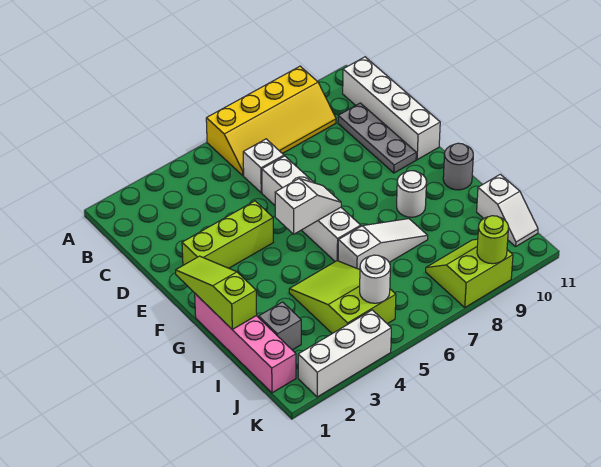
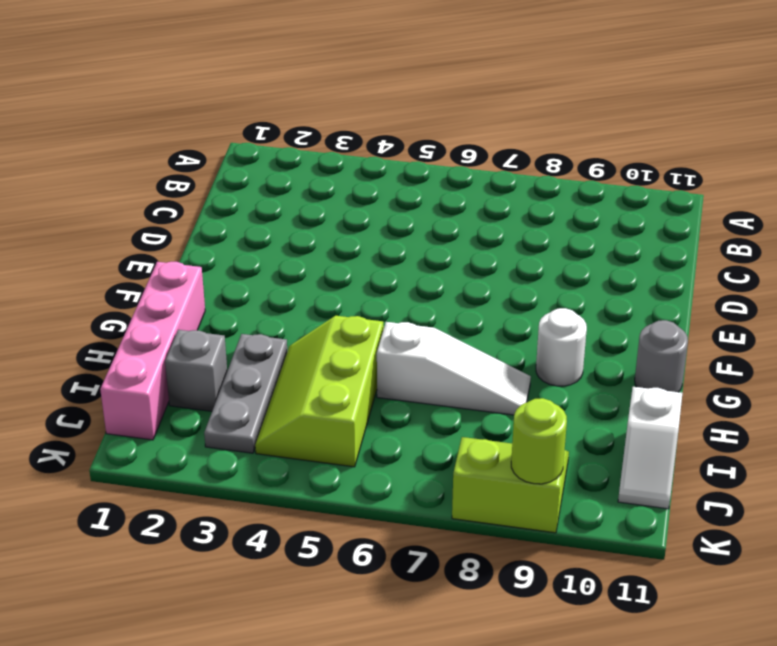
grey 1x3 plate [204,334,287,453] -> grey 1x3 plate moved to [338,103,416,173]
lime 2x3 slope [255,316,384,467] -> lime 2x3 slope turned to [289,261,396,334]
none -> yellow 2x4 slope [206,66,336,176]
none -> white 1x4 brick [343,57,440,160]
none -> white 1x1 brick [243,139,284,193]

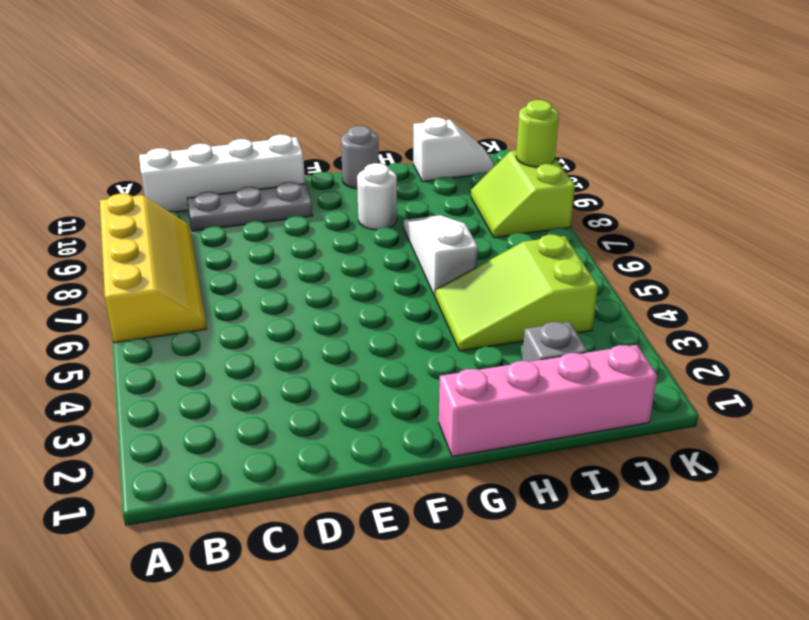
none -> white 1x1 brick [243,139,284,193]
none -> white 1x4 brick [262,156,361,262]
none -> lime 1x3 brick [182,201,273,268]

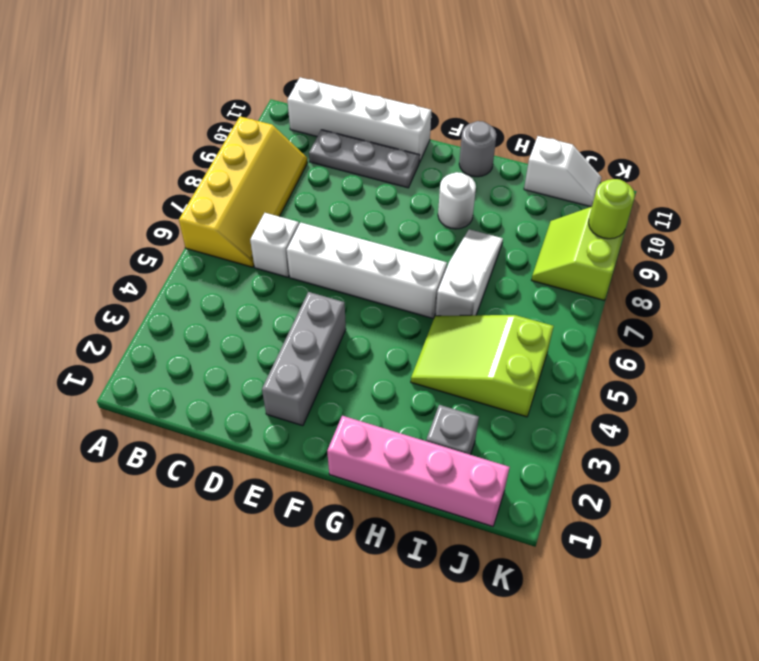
grey 1x3 brick [262,292,346,426] -> lime 1x3 brick [182,201,273,268]
none -> white 1x3 brick [298,310,391,397]
none -> lime 1x3 slope [176,256,257,329]
none -> white 1x2 slope [275,179,341,234]

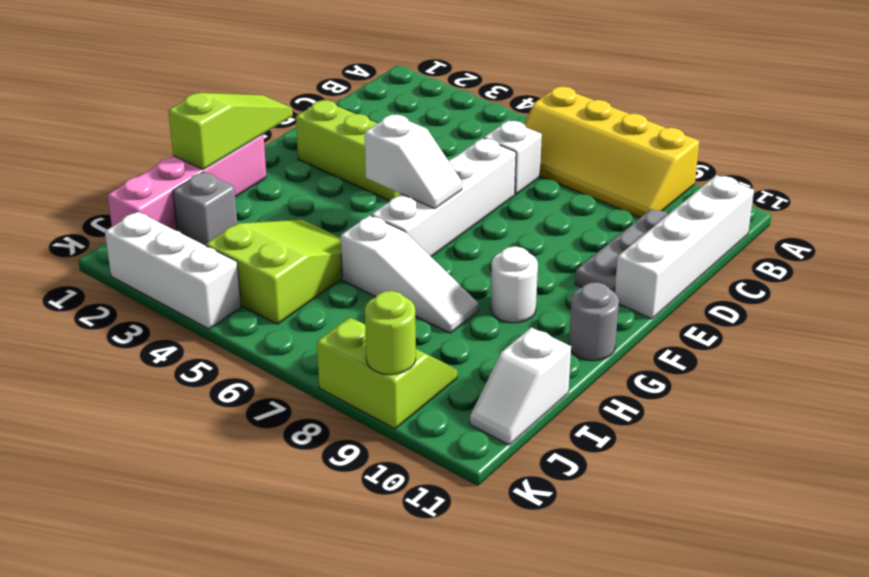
none -> white 1x1 round brick [360,255,390,303]

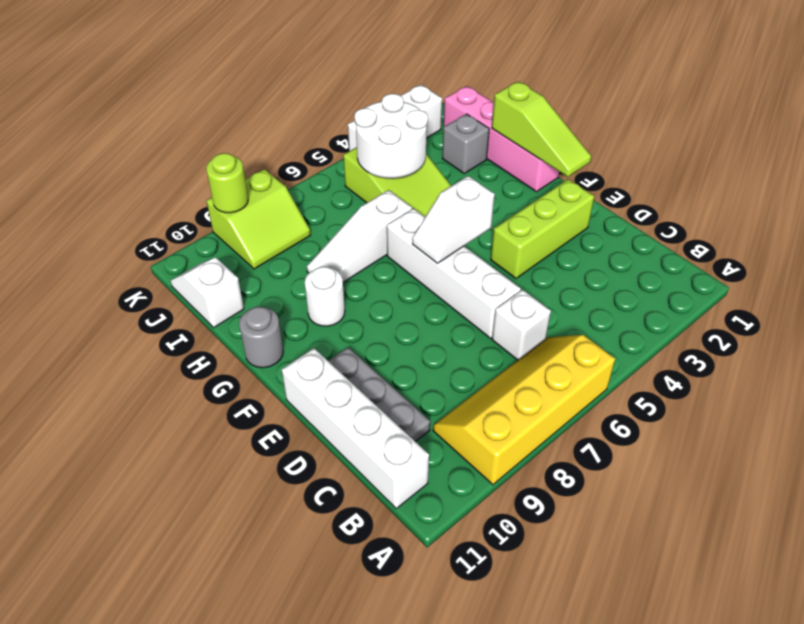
white 2x2 round brick [355,94,428,178] -> white 1x1 round brick [360,255,390,303]

